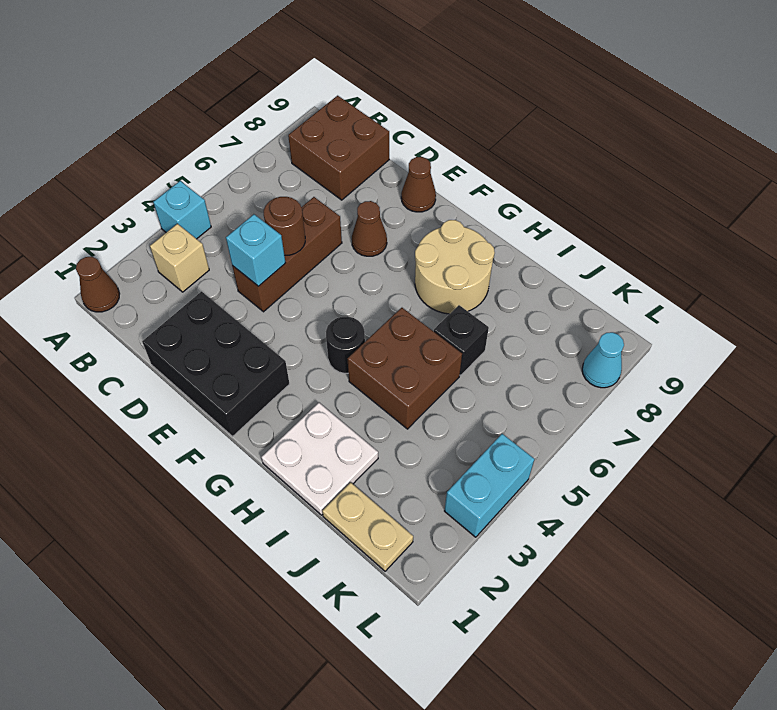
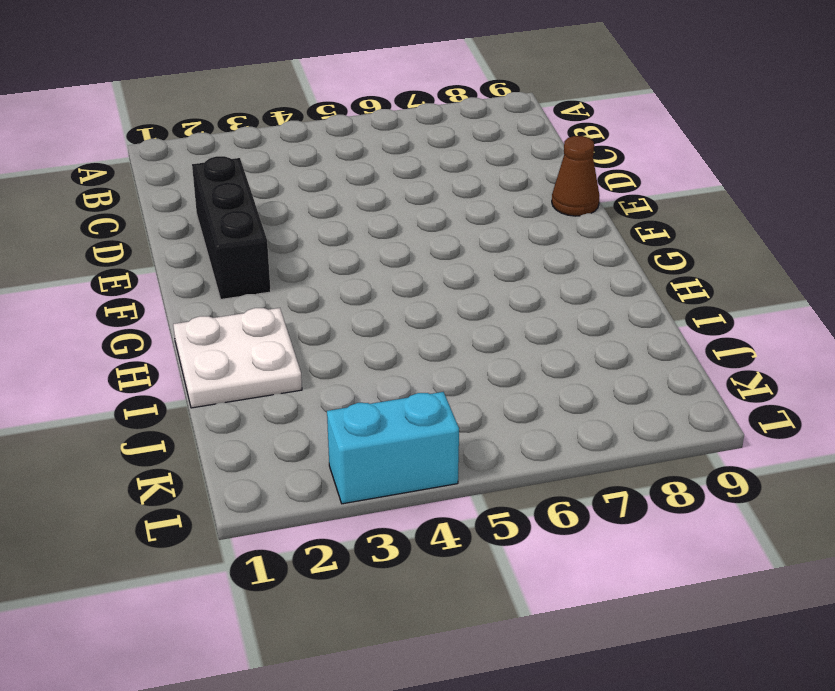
black 1x3 brick [192,156,271,299] -> black 2x3 brick [142,291,290,436]
none -> brown 1x1 cone [76,257,120,312]
none -> cyan 1x1 brick [153,181,211,239]
none -> tan 1x1 brick [150,224,209,292]

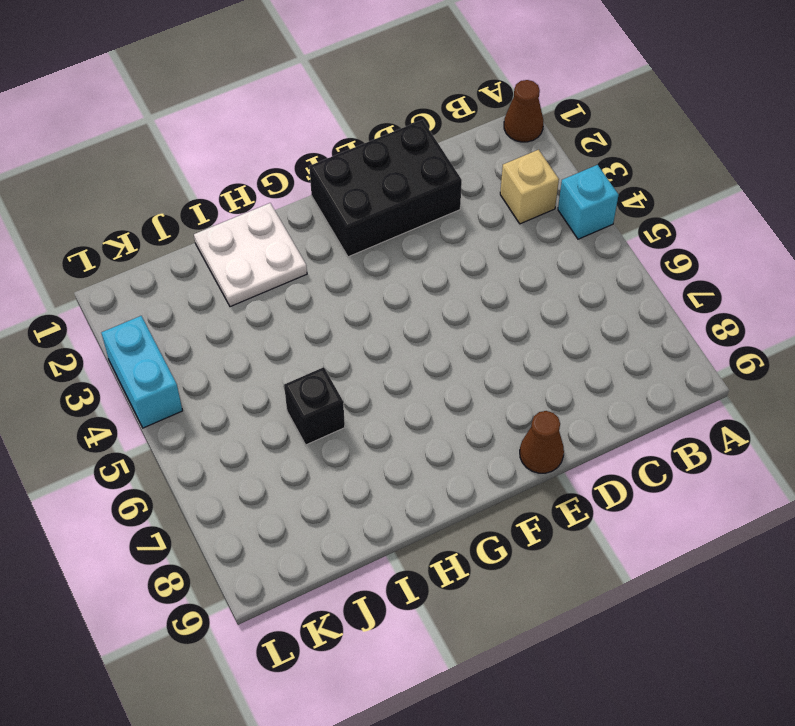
none -> brown 2x2 brick [288,96,389,200]
none -> brown 1x3 brick [232,197,342,312]
none -> brown 1x1 cone [352,201,387,256]

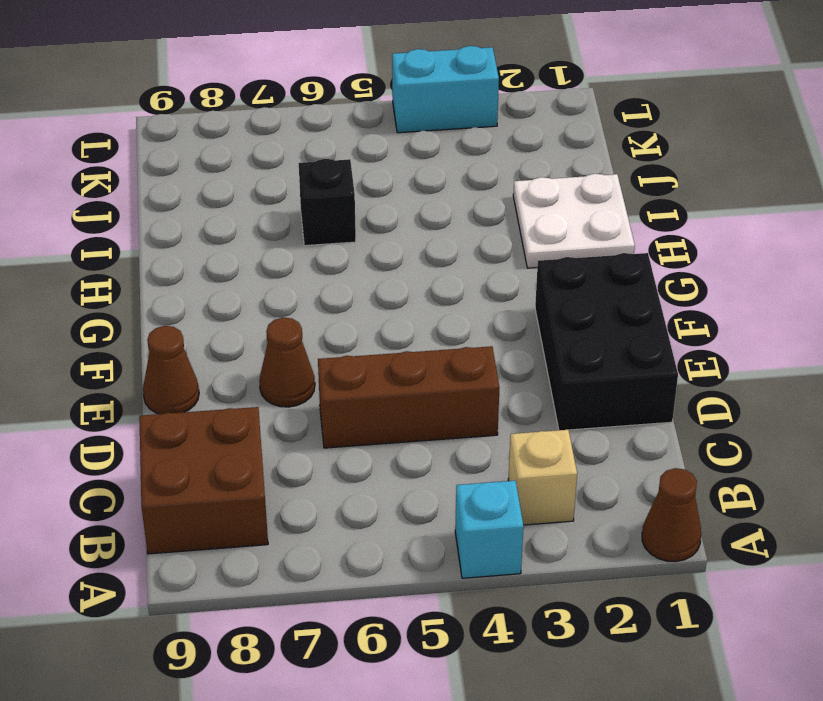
none -> black 1x1 round brick [326,316,365,374]
none -> tan 2x2 round brick [415,220,495,314]
none -> brown 2x2 brick [348,308,462,429]

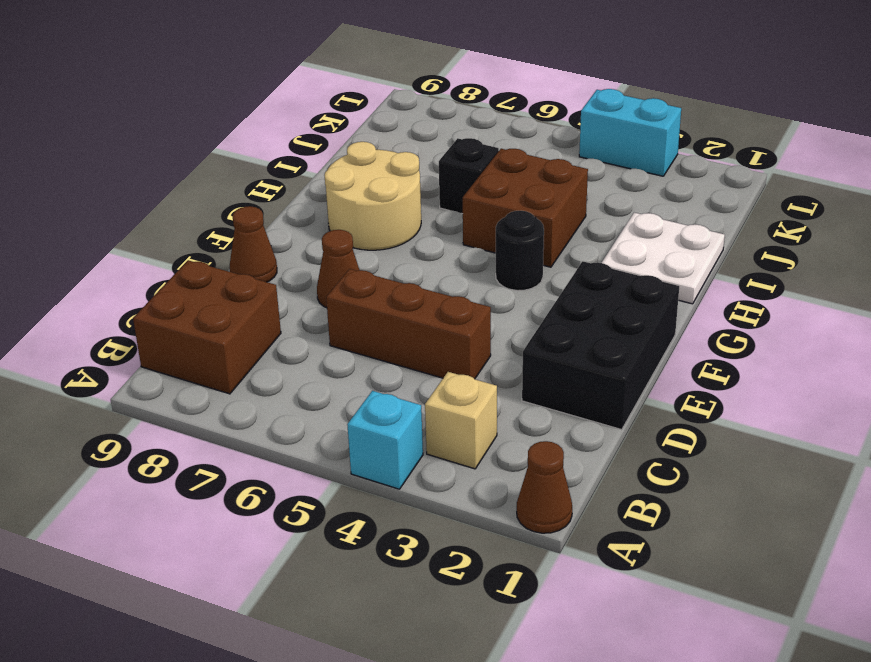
none -> tan 1x2 plate [322,482,413,571]
none -> cyan 1x1 cone [582,332,624,388]
none -> cyan 1x1 brick [226,214,285,286]

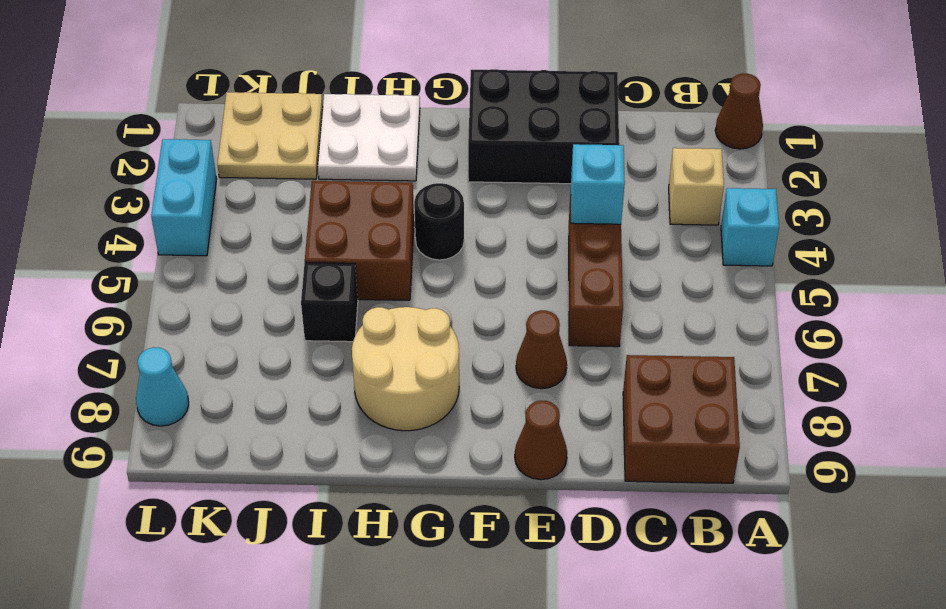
tan 2x2 plate [217,92,323,179] -> tan 1x2 plate [322,482,413,571]
none -> brown 1x1 round brick [264,197,305,255]

